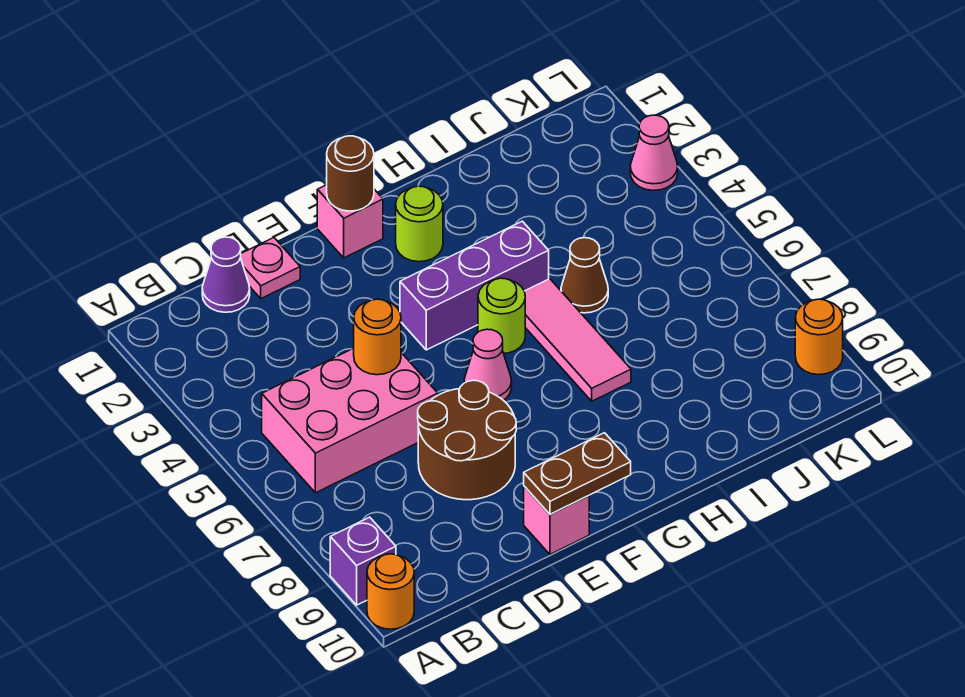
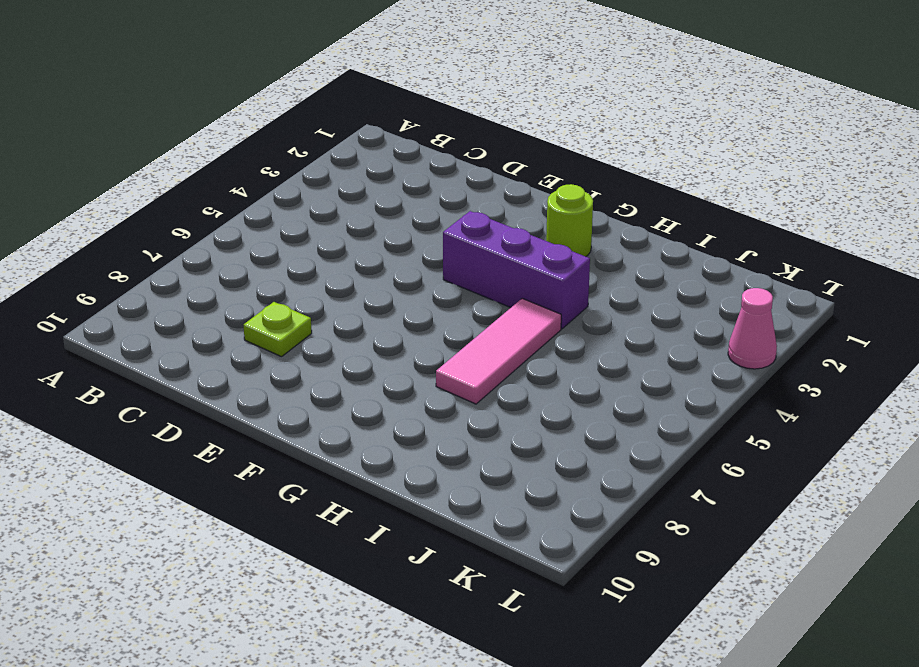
lime 1x1 plate [244,302,312,357] -> brown 2x2 round brick [418,380,516,500]
none -> purple 1x1 brick [330,517,396,605]
none -> orange 1x1 round brick [367,554,414,629]
none -> pink 2x3 brick [262,348,438,493]

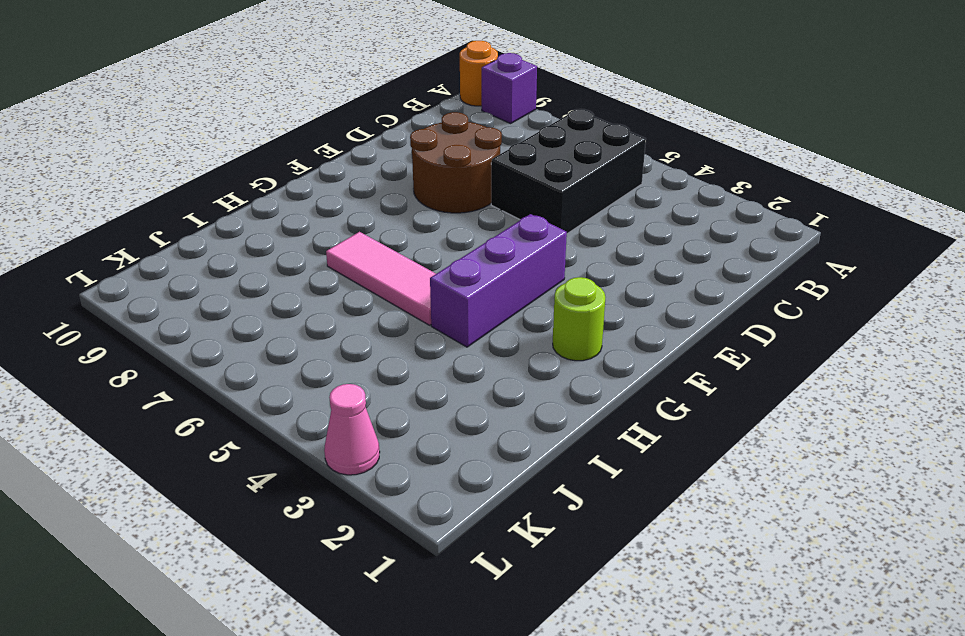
black 2x3 brick [491,109,646,234] -> pink 2x3 brick [262,348,438,493]
none -> purple 1x1 cone [202,237,250,312]
none -> pink 1x1 plate [240,238,300,299]
none -> pink 1x1 brick [524,486,589,554]

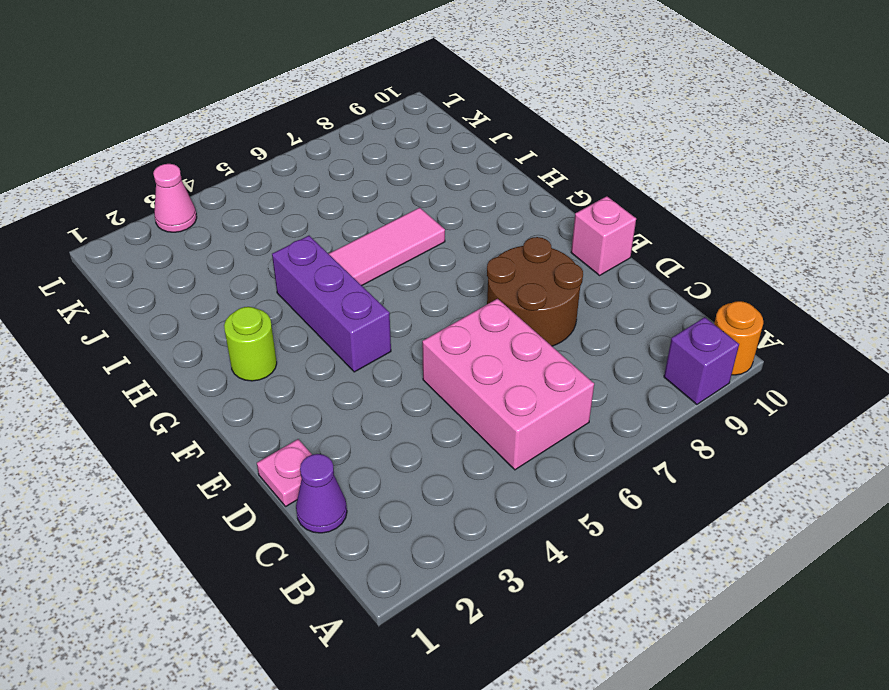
none -> pink 1x1 brick [317,185,383,258]
none -> pink 1x1 cone [464,329,512,400]
none -> lime 1x1 round brick [478,278,525,353]

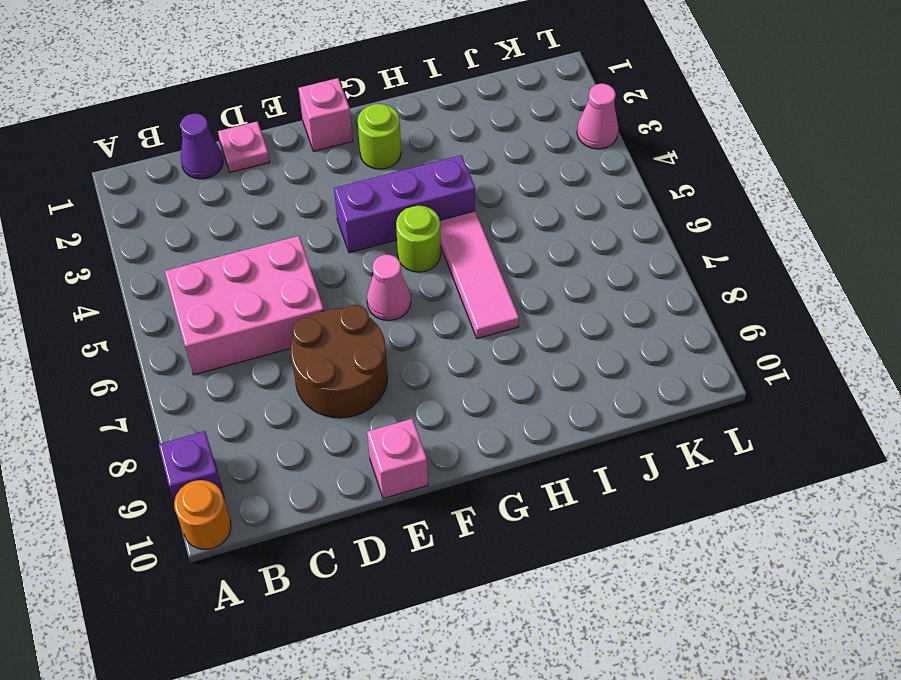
none -> brown 1x1 cone [561,238,608,313]
none -> orange 1x1 round brick [795,299,843,375]
none -> orange 1x1 round brick [354,299,401,375]

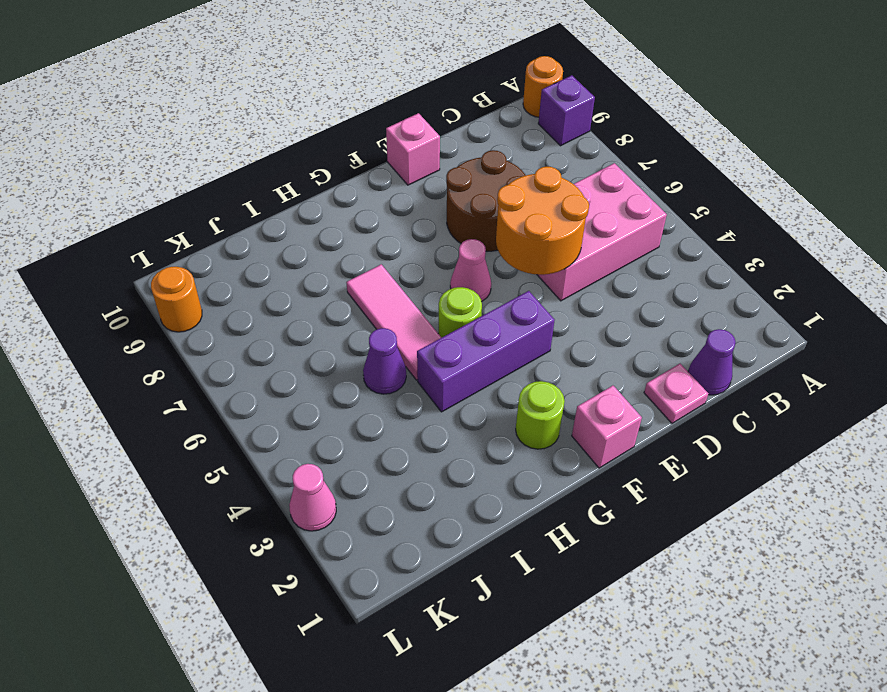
orange 2x2 round brick [496,167,589,275] -> orange 1x1 round brick [354,299,401,375]
purple 1x1 cone [363,328,406,394] -> brown 1x1 cone [561,238,608,313]
none -> brown 1x2 plate [524,433,631,514]
none -> brown 1x1 round brick [327,136,374,211]

